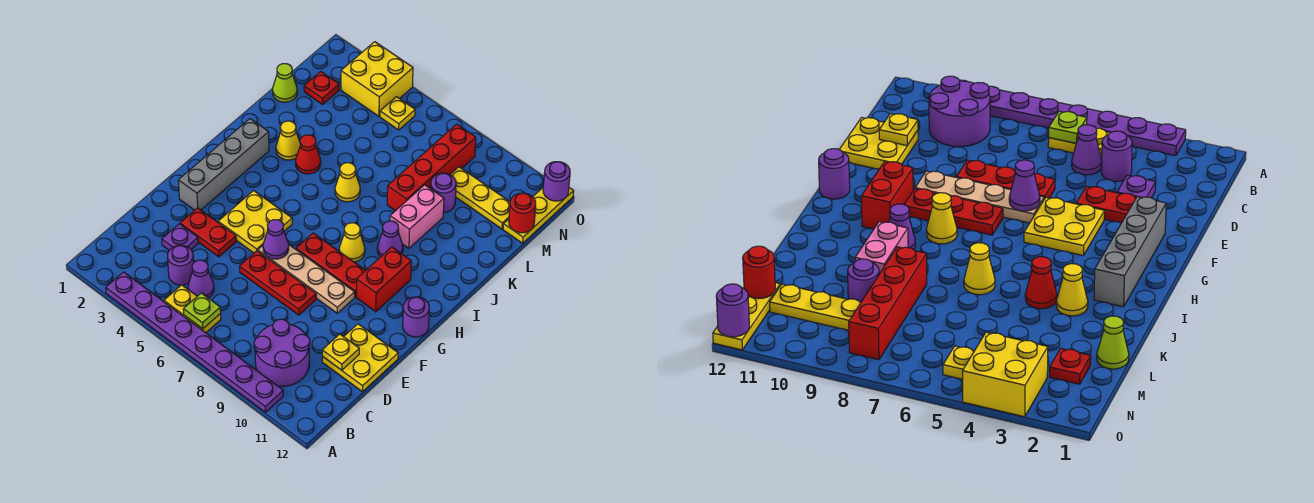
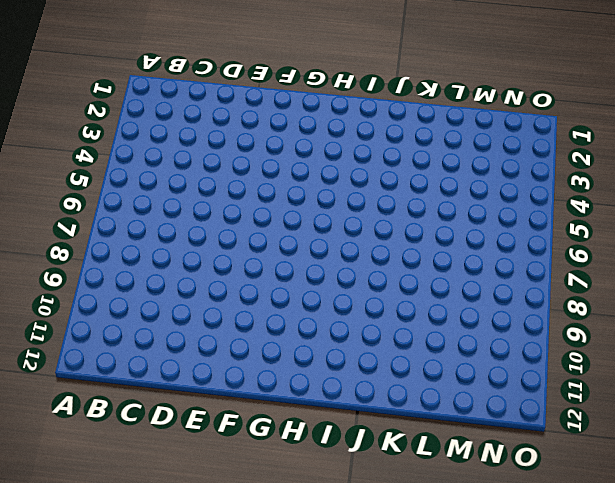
none -> purple 1x8 plate [106,272,283,412]
none -> yellow 1x2 plate [164,285,221,333]
none -> purple 2x2 round brick [254,319,310,386]
none -> purple 1x1 round brick [168,245,194,285]

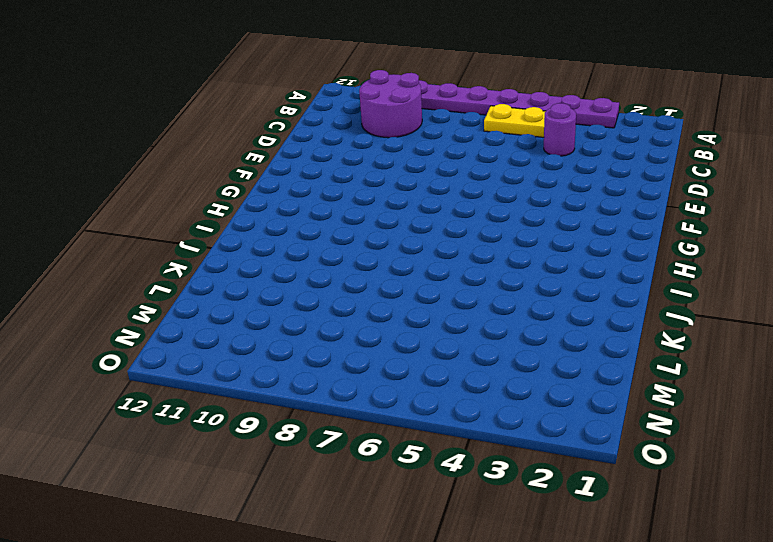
none -> purple 1x1 cone [188,260,214,298]
none -> purple 1x1 plate [162,224,198,250]
none -> yellow 2x2 plate [322,324,398,392]
none -> red 1x2 plate [180,208,236,257]

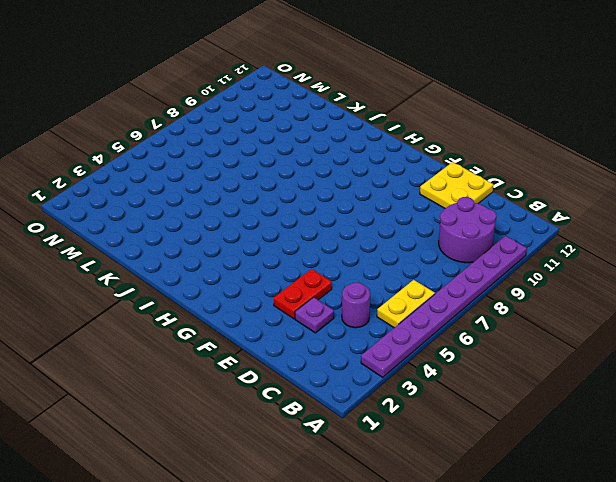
none -> purple 1x1 cone [188,260,214,298]
none -> red 1x3 plate [239,251,316,315]
none -> grey 1x4 brick [178,119,269,210]
none -> yellow 2x2 plate [218,191,292,253]

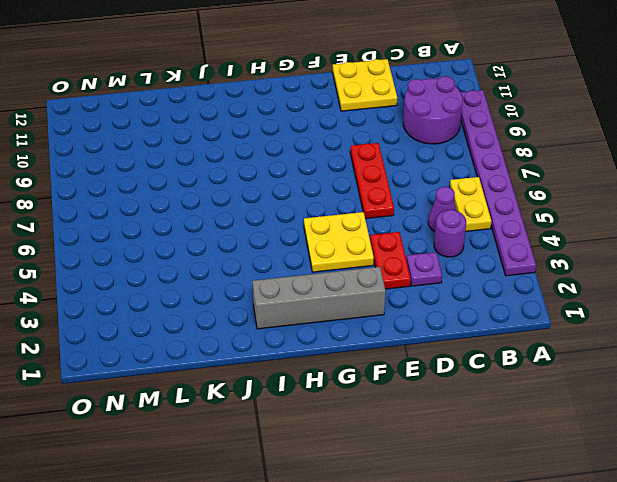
none -> tan 1x4 plate [258,245,355,313]
none -> red 1x3 plate [296,233,366,297]
none -> red 1x2 brick [356,247,411,312]
none -> purple 1x1 round brick [403,297,429,337]

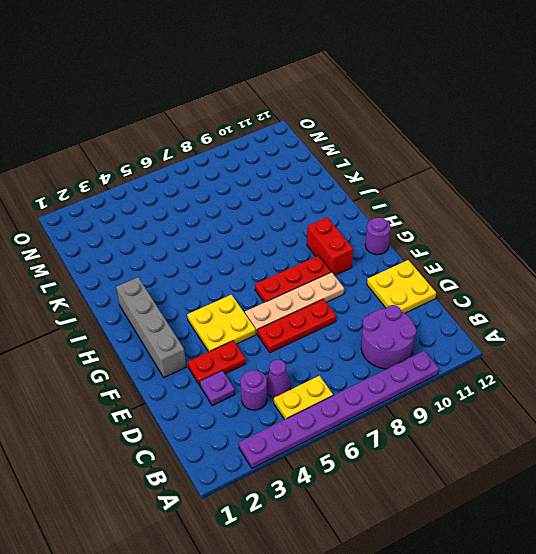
none -> yellow 1x1 cone [339,223,365,262]
none -> purple 1x1 cone [377,221,403,257]
none -> yellow 1x1 cone [276,121,300,160]
none -> red 1x1 cone [296,135,321,174]

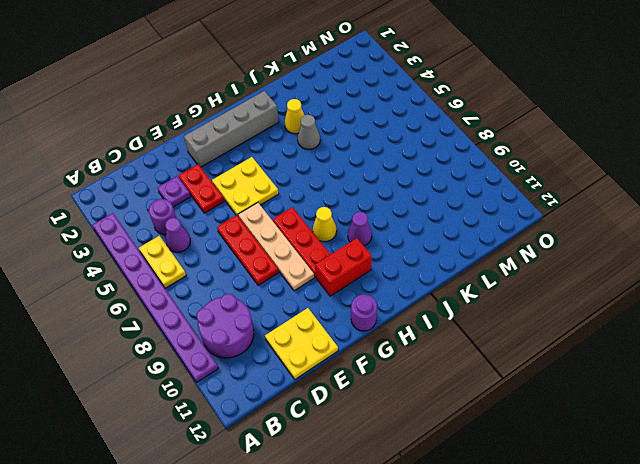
grey 1x1 cone [298,115,320,150] -> red 1x1 cone [296,135,321,174]
none -> yellow 1x1 cone [335,163,360,202]
none -> pink 1x2 brick [390,185,444,248]
none -> red 1x4 brick [387,124,476,211]
none -> lime 1x1 cone [273,64,297,102]

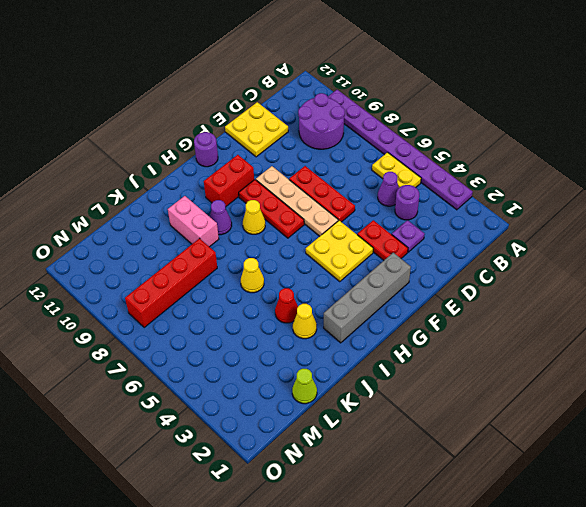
pink 1x2 brick [168,196,219,247] -> pink 1x2 brick turned to [390,185,444,248]
none -> purple 1x1 round brick [431,173,456,213]
none -> red 1x1 plate [304,71,339,104]
none -> yellow 1x3 plate [450,167,510,229]
none -> yellow 1x3 plate [503,188,574,243]

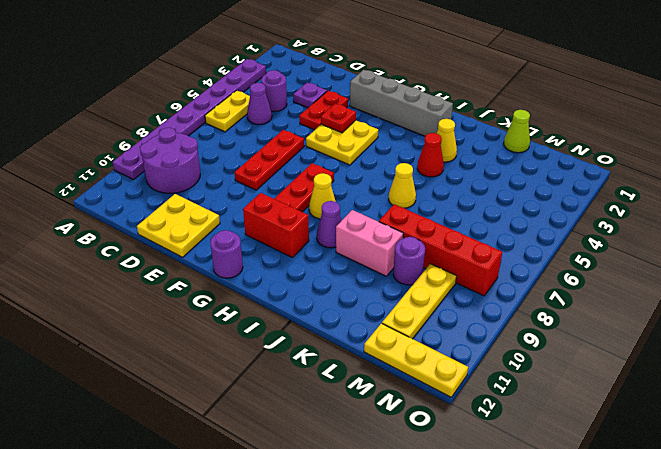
red 1x1 plate [321,104,356,133] -> red 1x1 plate moved to [304,71,339,104]
none -> tan 1x4 plate [258,245,355,313]
none -> yellow 2x2 brick [341,42,413,116]
none -> yellow 1x1 plate [380,97,415,130]
none -> lime 1x1 plate [183,293,221,329]

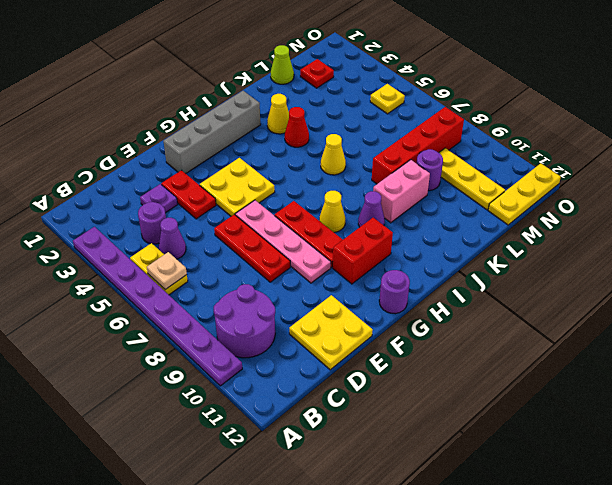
tan 1x1 plate [147,252,187,290] -> lime 1x1 plate [183,293,221,329]
pink 1x4 plate [235,200,331,283] -> tan 1x4 plate [258,245,355,313]
none -> yellow 2x2 brick [341,42,413,116]
none -> yellow 1x1 plate [322,334,359,370]
none -> purple 1x1 cone [263,220,289,259]
none -> red 1x1 round brick [509,193,536,233]

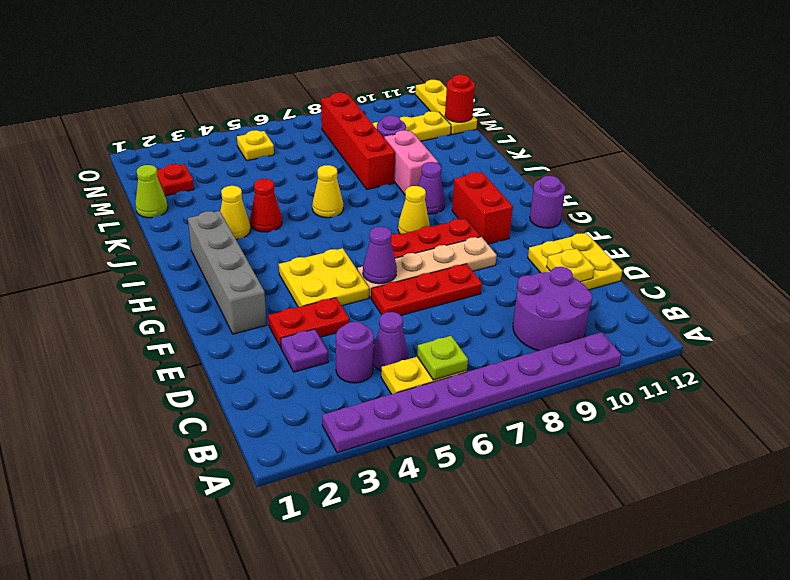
none -> yellow 2x2 brick [341,42,413,116]
none -> purple 1x1 round brick [543,162,570,201]

